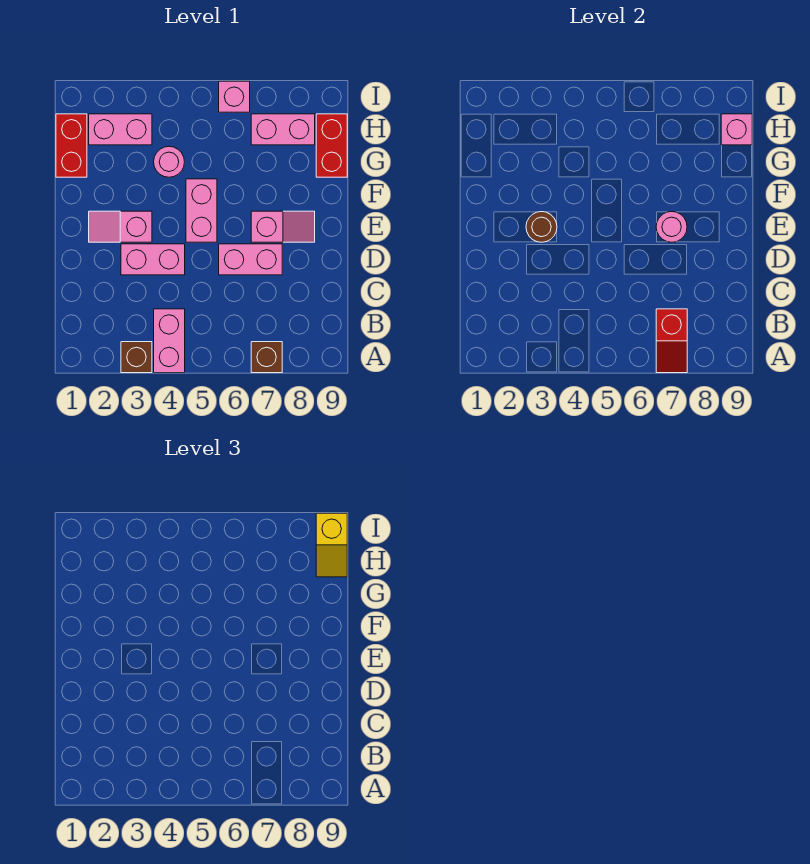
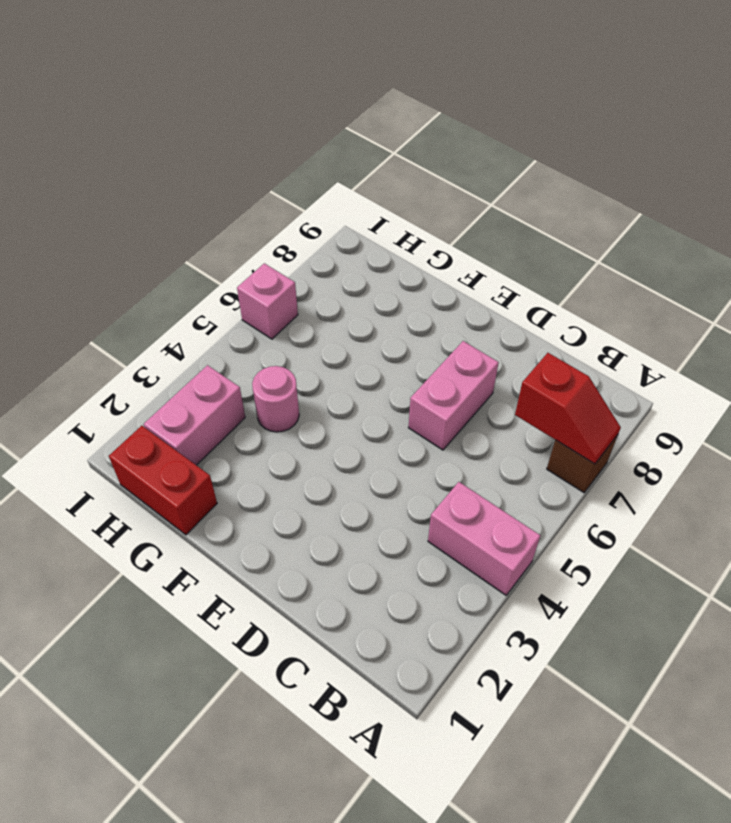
none -> brown 1x1 brick [121,342,152,373]
none -> pink 1x2 brick [121,244,185,275]
none -> pink 1x2 slope [89,211,152,242]

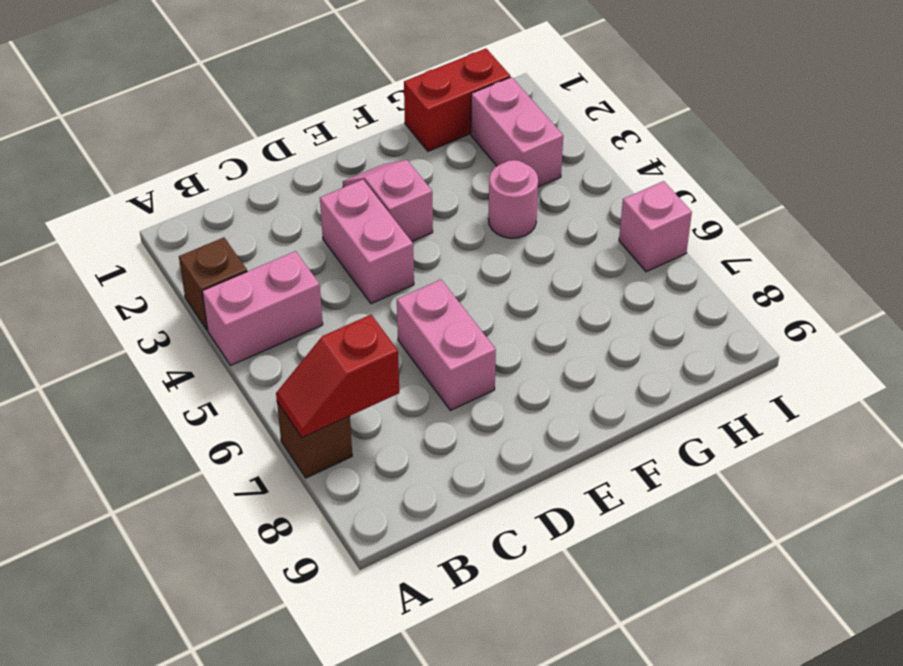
none -> pink 1x2 brick [186,179,217,242]
none -> pink 1x2 slope [251,211,315,242]
none -> red 1x2 brick [316,114,347,177]

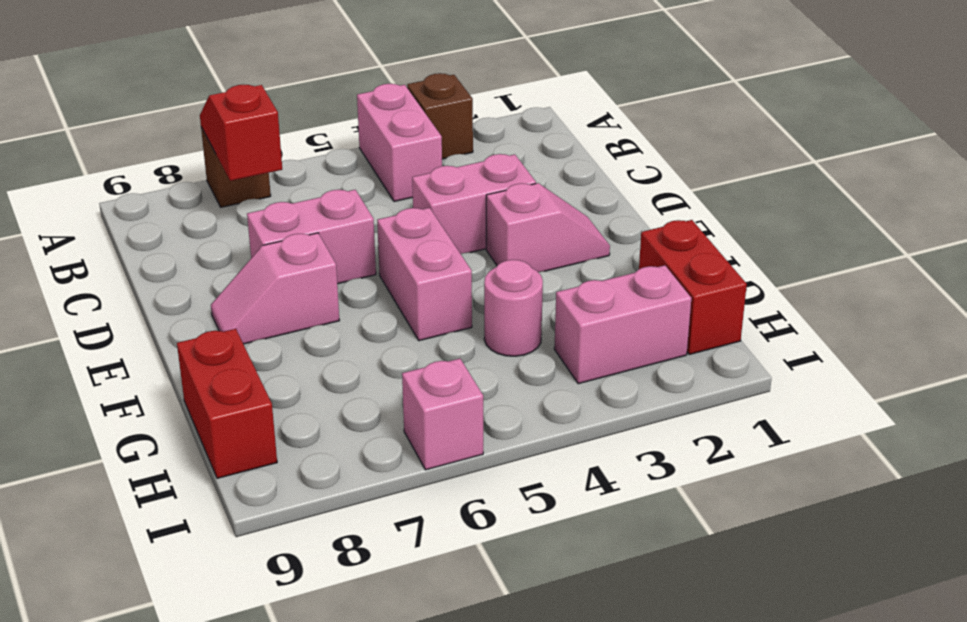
none -> pink 1x2 brick [251,114,315,145]
none -> brown 1x1 round brick [526,212,557,242]
none -> pink 1x1 round brick [656,212,687,242]

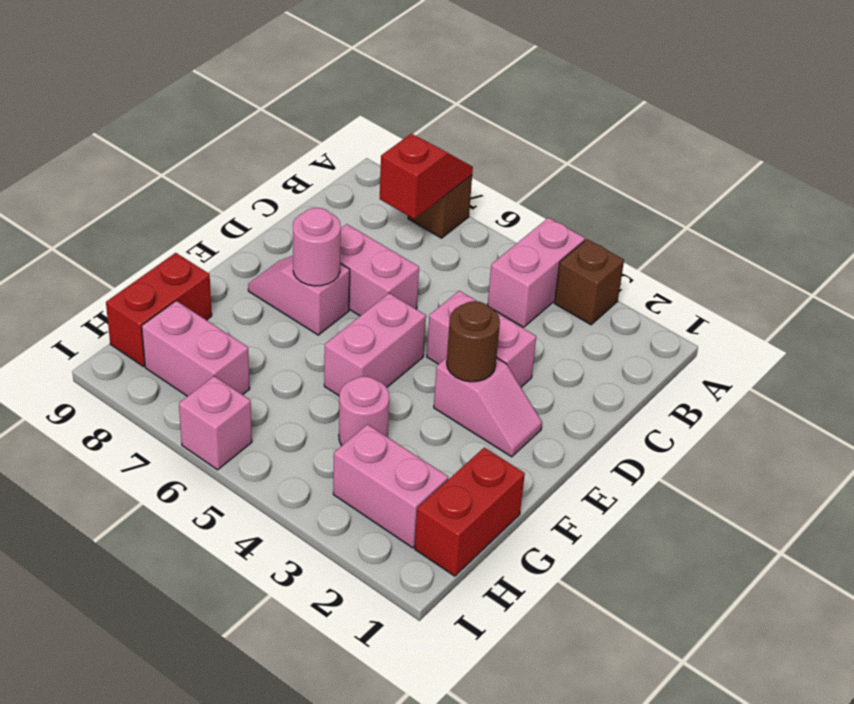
none -> pink 1x1 brick [721,114,752,145]
none -> yellow 1x2 slope [316,513,347,577]

